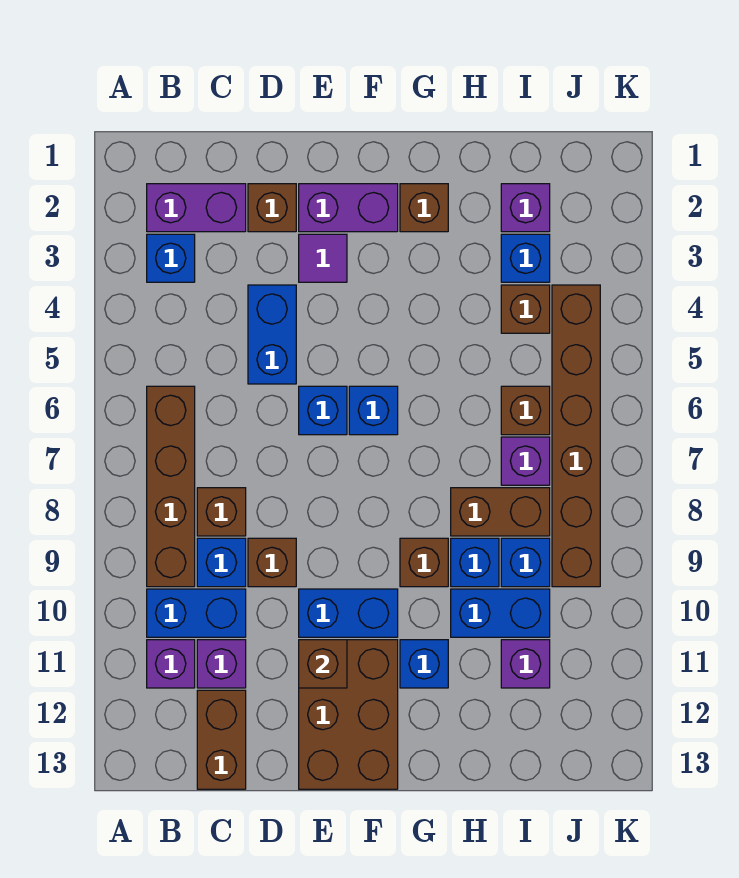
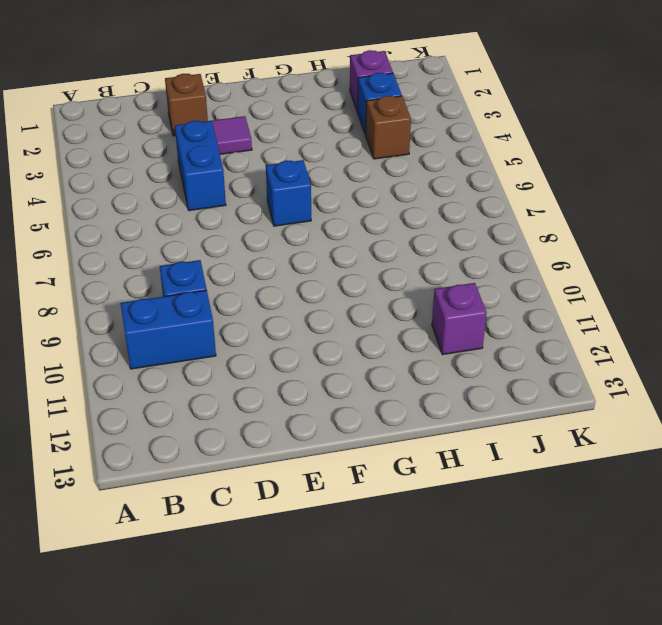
none -> purple 1x2 brick [147,184,246,232]
none -> blue 1x1 brick [147,234,195,282]
none -> brown 1x4 brick [147,386,195,587]
none -> purple 1x1 brick [147,640,195,688]

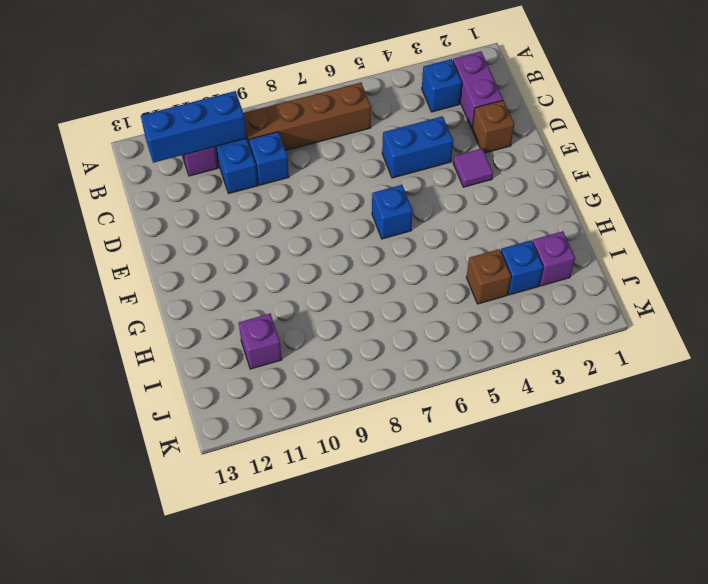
blue 1x3 brick [141,91,247,163] -> none
none -> brown 1x1 brick [197,488,246,536]
none -> purple 1x1 brick [197,640,246,688]
none -> brown 1x2 brick [197,690,246,789]
none -> brown 1x1 brick [248,538,296,587]

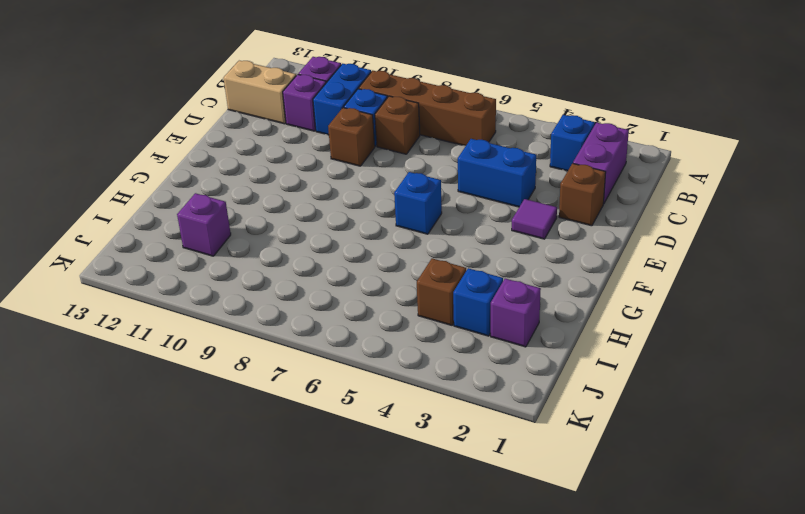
tan 1x2 brick [223,61,296,124] -> brown 1x2 brick [197,690,246,789]
none -> purple 1x2 brick [299,184,398,232]
none -> blue 1x1 brick [299,386,347,435]
none -> blue 1x2 brick [299,589,398,637]
none -> brown 2x3 brick [299,640,398,789]

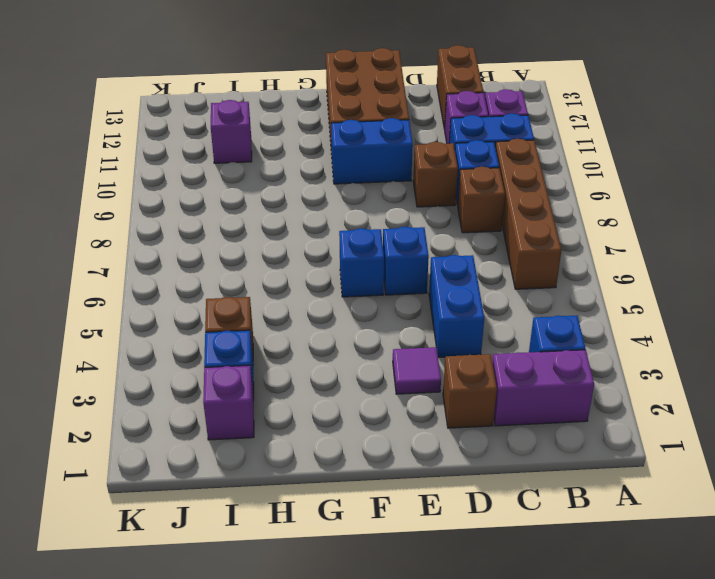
none -> purple 1x2 brick [299,184,398,232]
none -> brown 1x1 brick [400,184,448,232]
none -> brown 1x1 brick [400,538,448,587]
none -> blue 1x1 brick [400,640,448,688]

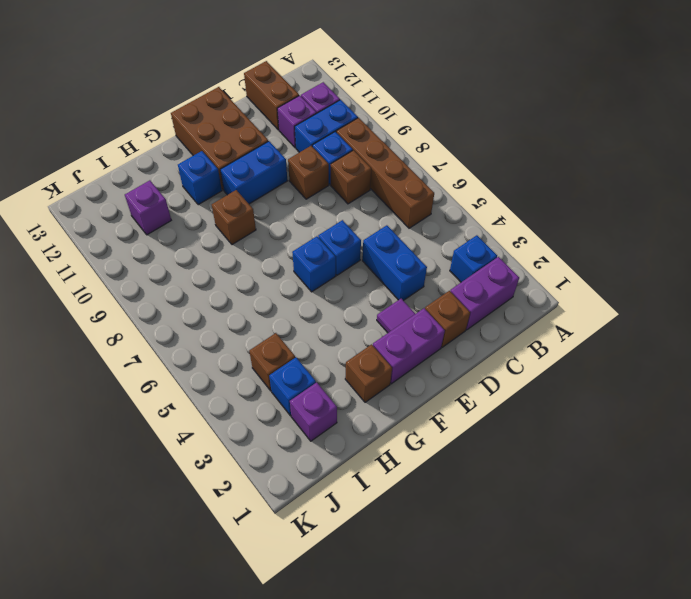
none -> brown 1x2 brick [451,488,550,536]
none -> blue 1x1 brick [451,538,499,587]
none -> blue 1x2 brick [451,589,550,637]
none -> brown 1x1 brick [501,386,550,435]

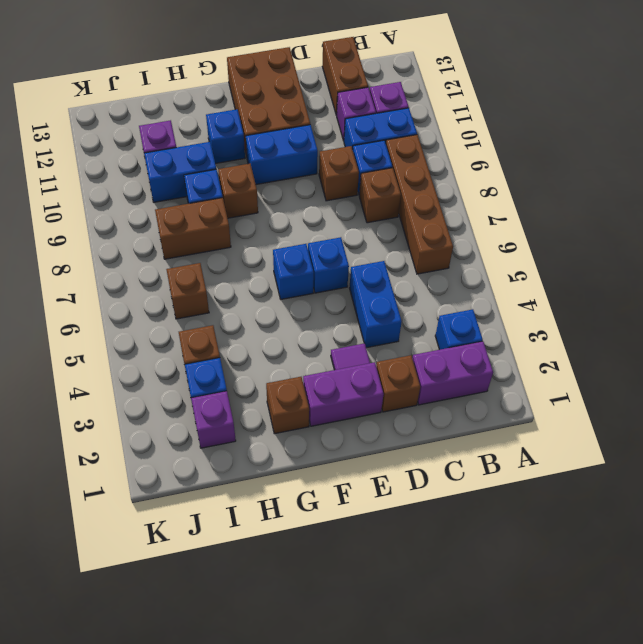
none -> purple 1x1 brick [501,437,550,485]
none -> blue 1x1 brick [501,538,550,587]
none -> brown 1x6 brick [552,285,600,587]
none -> brown 1x1 brick [299,640,347,688]

